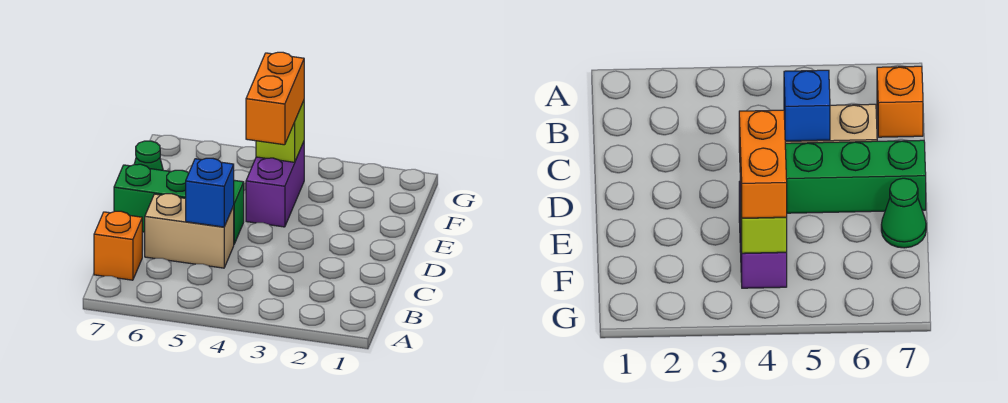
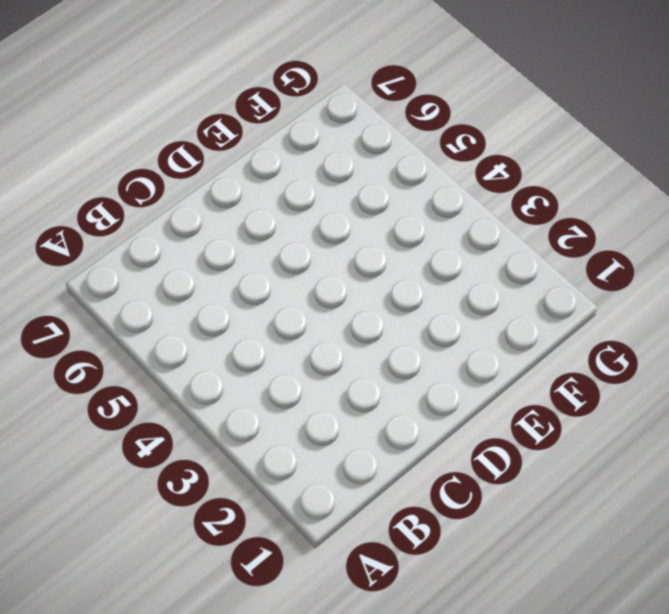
none -> orange 1x1 brick [94,211,142,280]
none -> tan 1x2 brick [145,194,234,268]

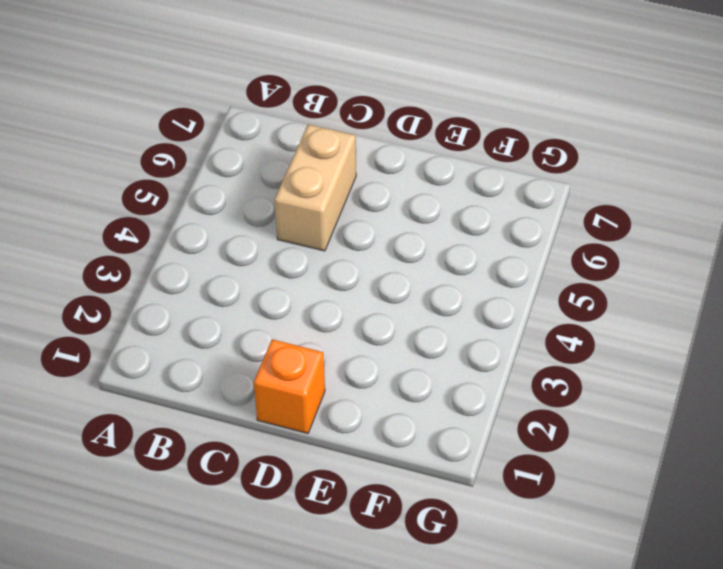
orange 1x1 brick [254,339,325,433] -> orange 1x1 brick moved to [94,211,142,280]
none -> green 1x3 brick [114,164,244,244]
none -> purple 1x2 brick [246,142,304,227]

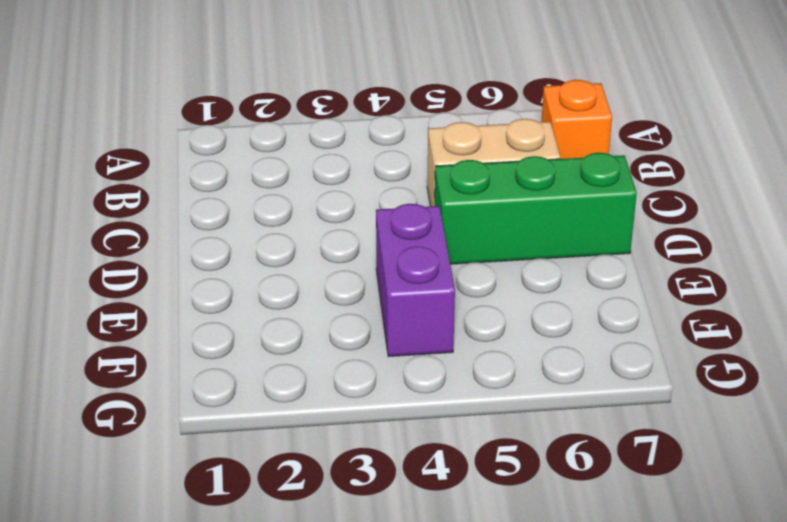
none -> green 1x1 cone [134,141,163,170]
none -> blue 1x1 brick [186,158,234,227]

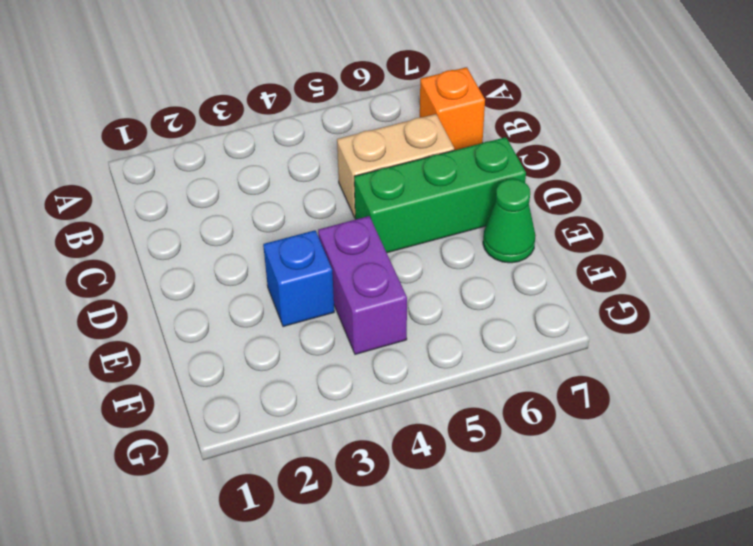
blue 1x1 brick [263,230,334,327] -> blue 1x1 brick moved to [186,158,234,227]
none -> lime 1x1 brick [256,101,304,162]
none -> orange 1x2 brick [246,52,304,145]

